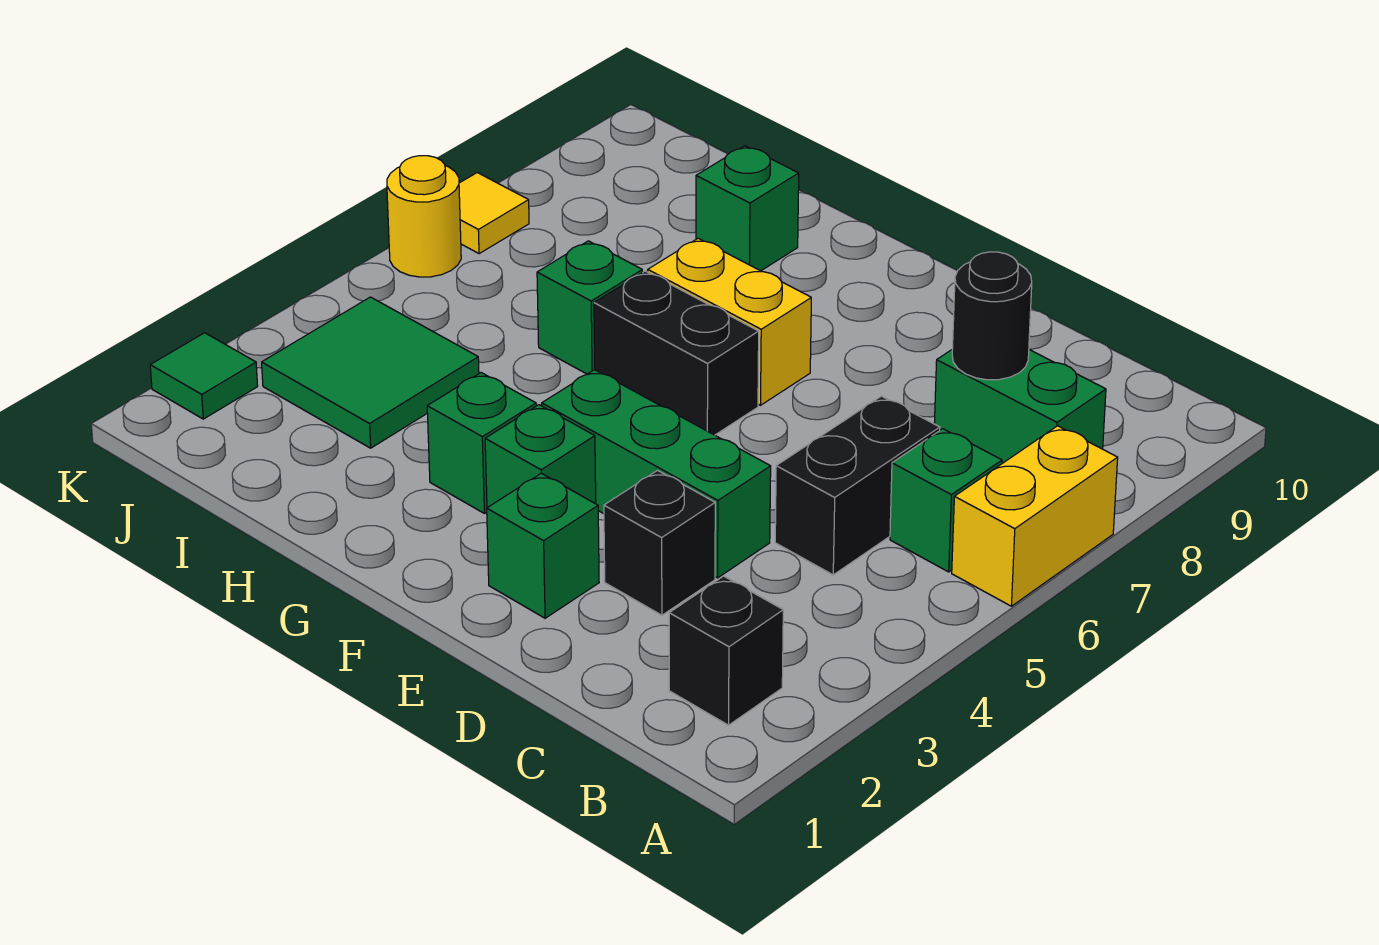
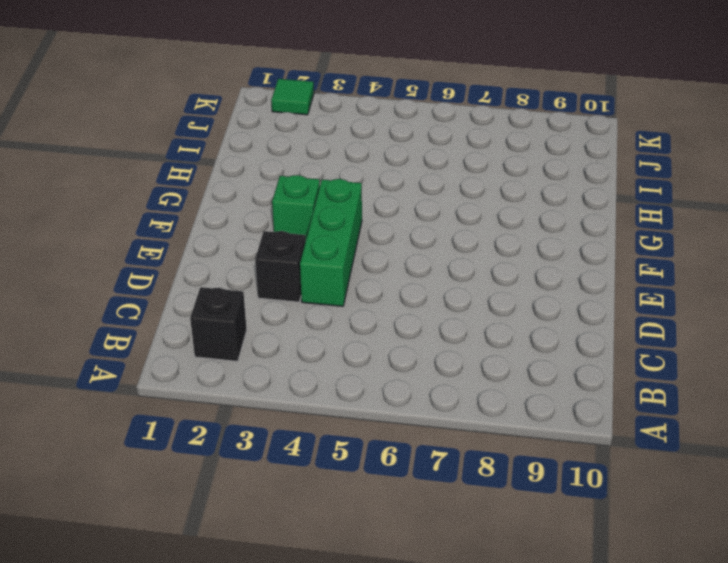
none -> yellow 1x2 brick [952,426,1118,606]
none -> green 1x1 brick [890,429,1002,572]
none -> green 1x2 brick [934,350,1106,463]

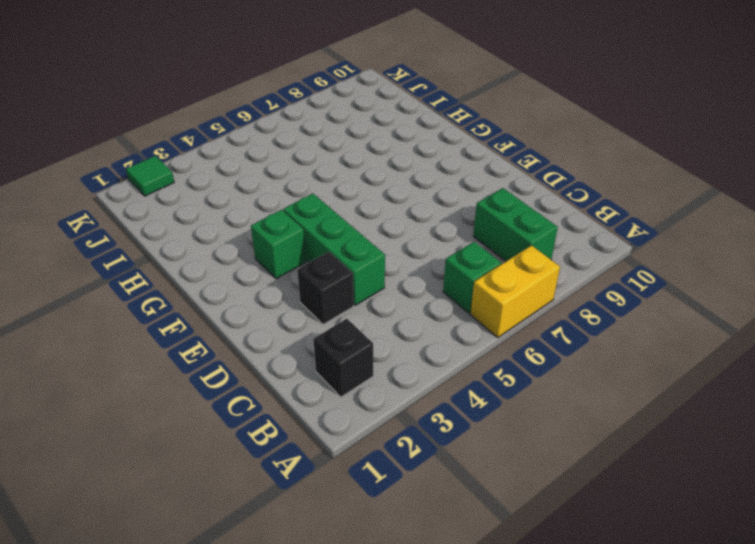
none -> black 1x2 brick [775,396,940,575]
none -> green 1x1 brick [487,473,599,618]
none -> black 1x2 brick [594,271,759,435]

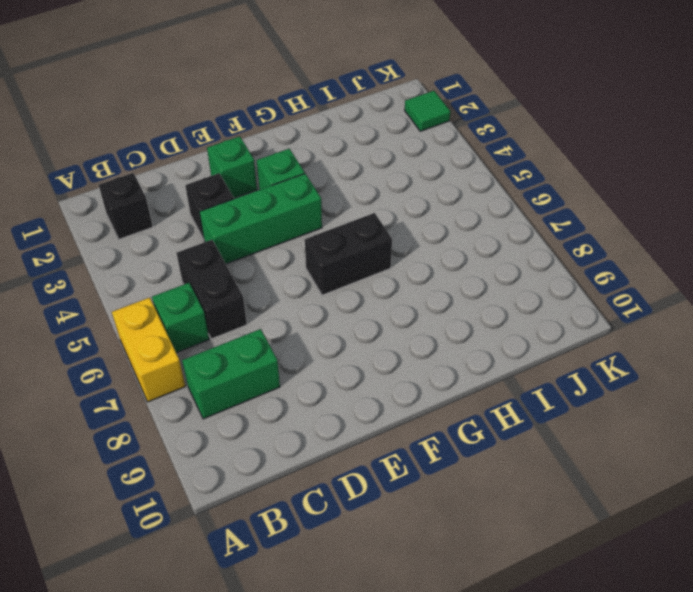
none -> yellow 1x2 brick [648,238,811,405]
none -> green 1x1 brick [427,373,536,513]
none -> green 1x1 brick [537,241,642,374]

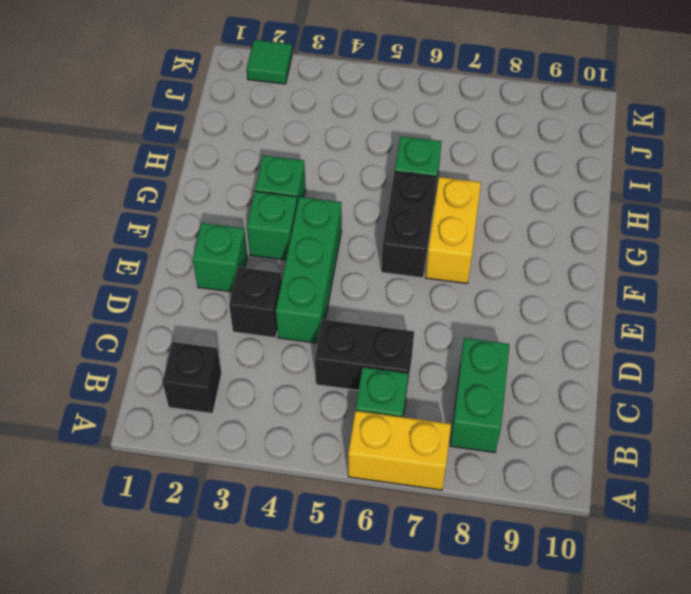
none -> green 1x1 brick [696,146,799,271]
none -> green 2x2 tile [262,297,479,448]
none -> yellow 1x1 round brick [387,156,461,277]

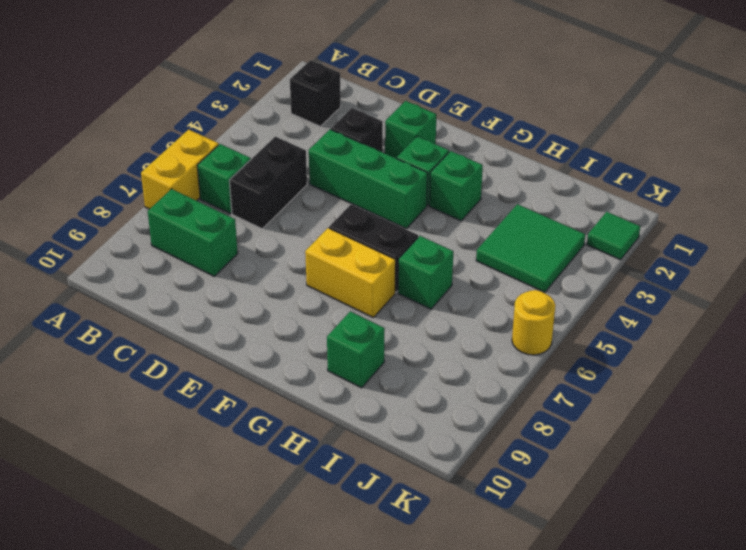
none -> yellow 1x1 tile [459,173,529,254]
none -> black 1x1 round brick [952,252,1032,380]

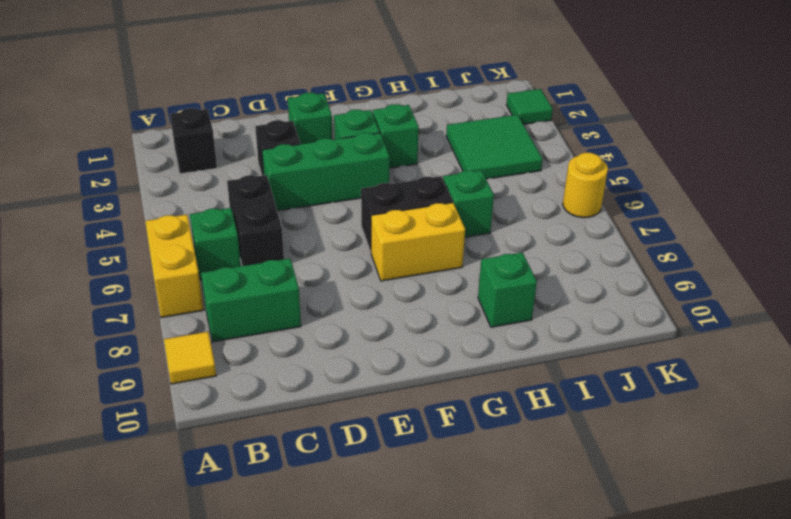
yellow 1x1 tile [164,332,216,384] -> yellow 1x1 tile moved to [459,173,529,254]
none -> black 1x1 round brick [952,252,1032,380]

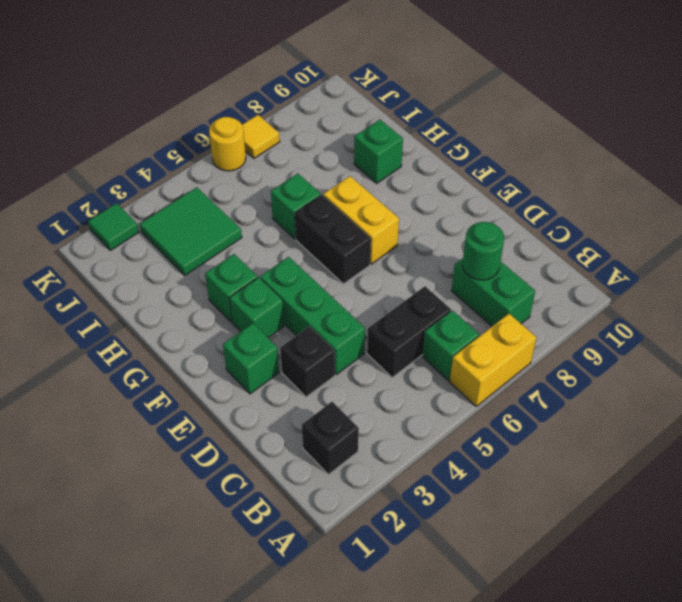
green 1x1 round brick [463,222,504,280] -> black 1x1 round brick [952,252,1032,380]

